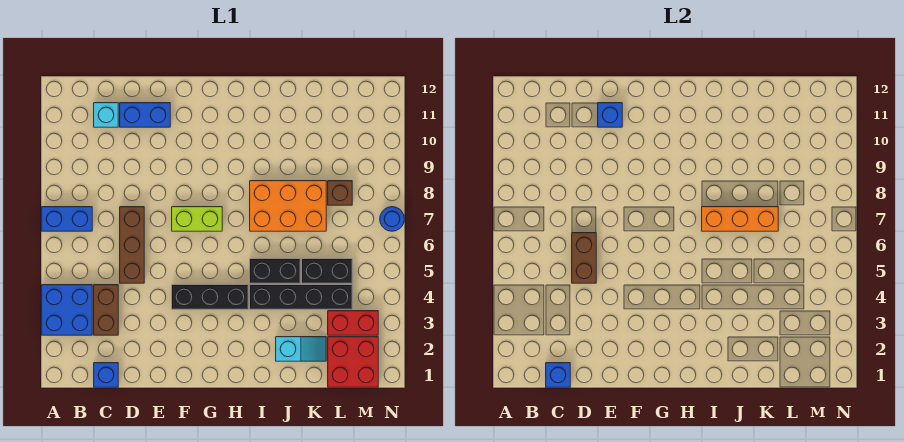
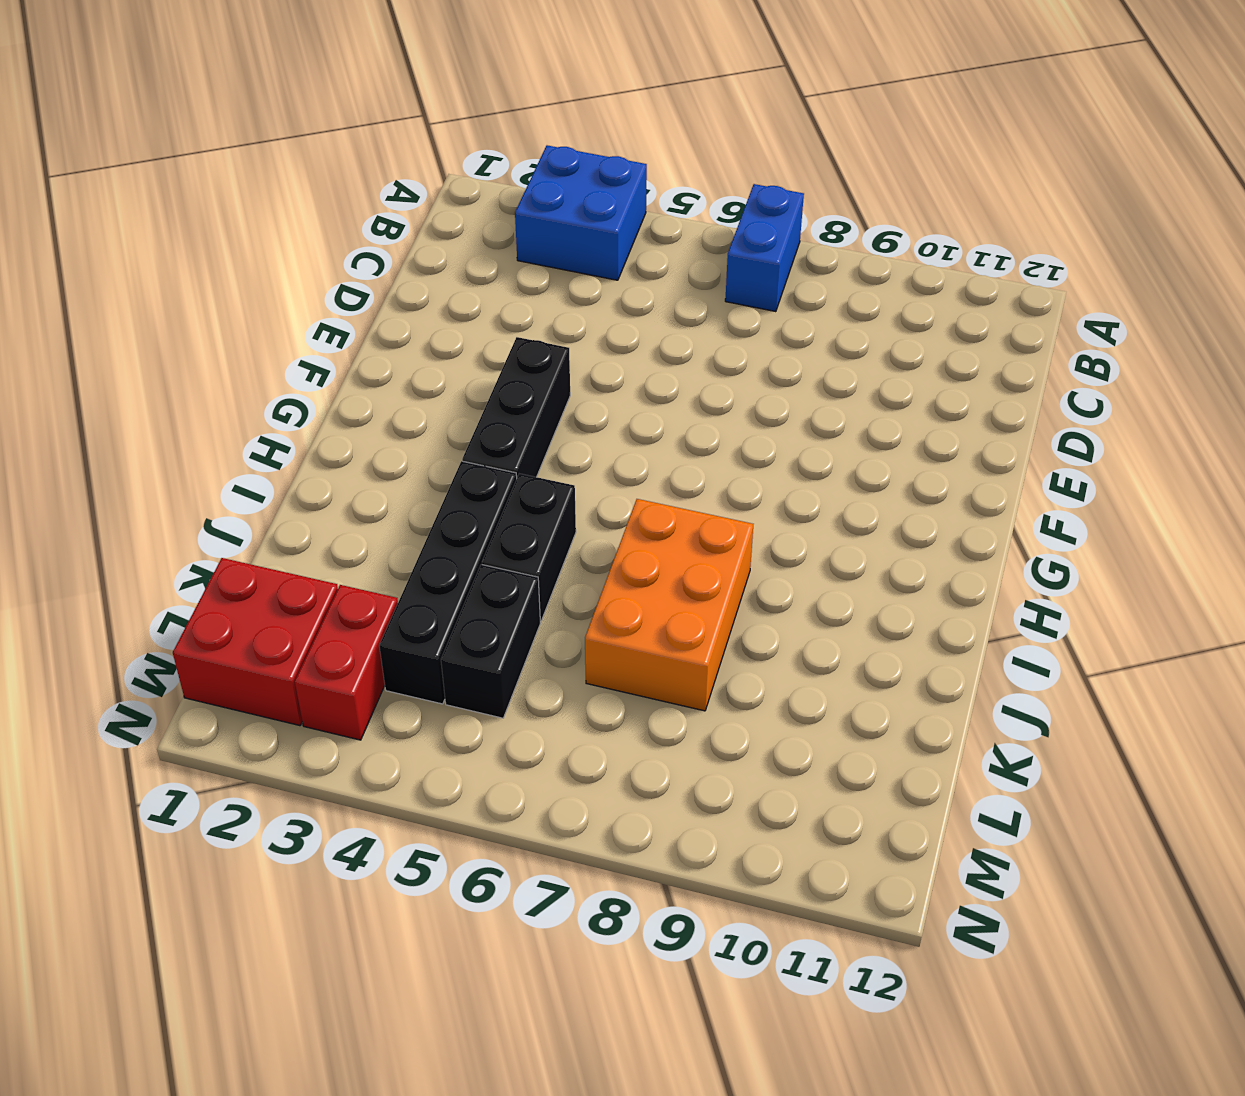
none -> blue 1x1 brick [94,363,118,387]
none -> brown 1x2 brick [94,285,118,335]
none -> cyan 1x1 brick [94,103,118,127]

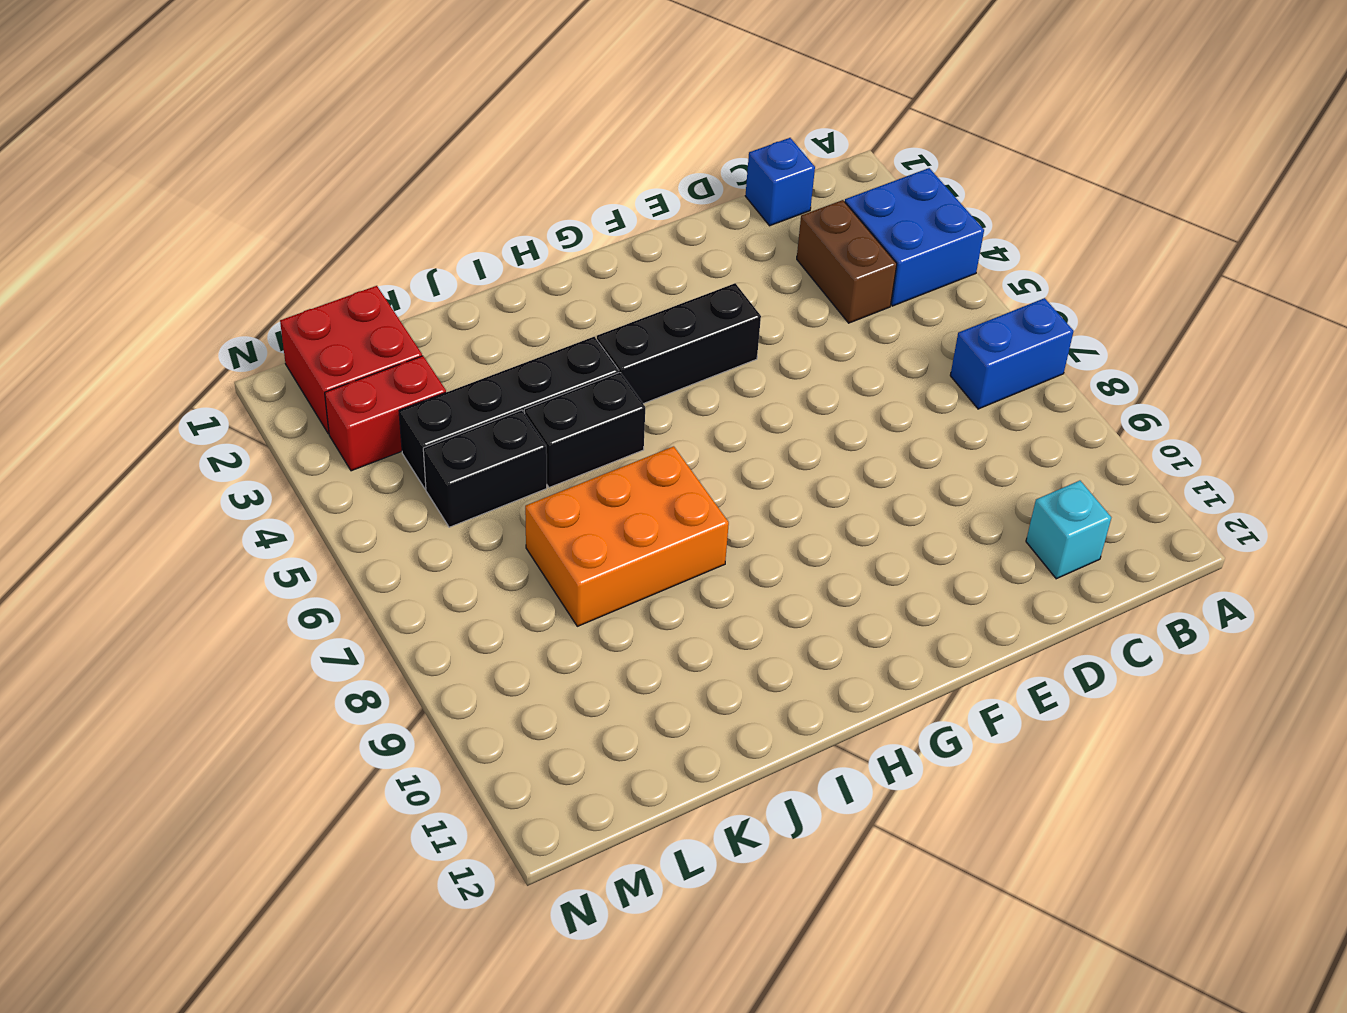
none -> brown 1x3 brick [120,207,144,283]
none -> blue 1x2 brick [120,103,170,127]
none -> lime 1x2 brick [172,207,222,231]

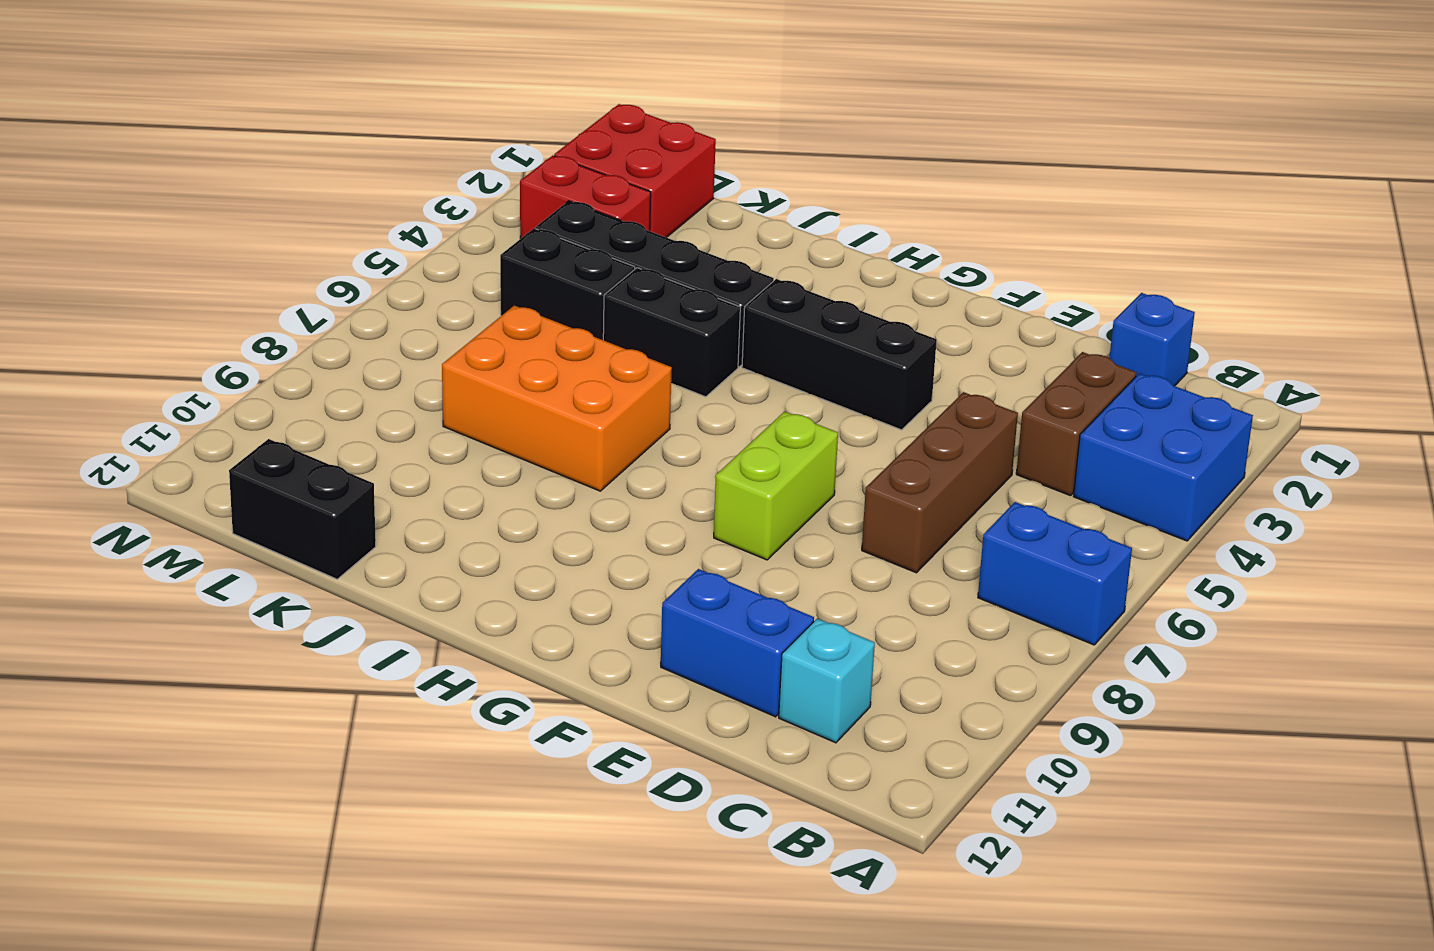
lime 1x2 brick [714,412,838,560] -> lime 1x2 brick turned to [172,207,222,231]
black 1x2 brick [229,439,376,579] -> none
none -> cyan 1x2 slope [276,337,326,361]
none -> brown 1x1 brick [328,181,352,205]
none -> blue 1x1 round brick [380,207,404,231]

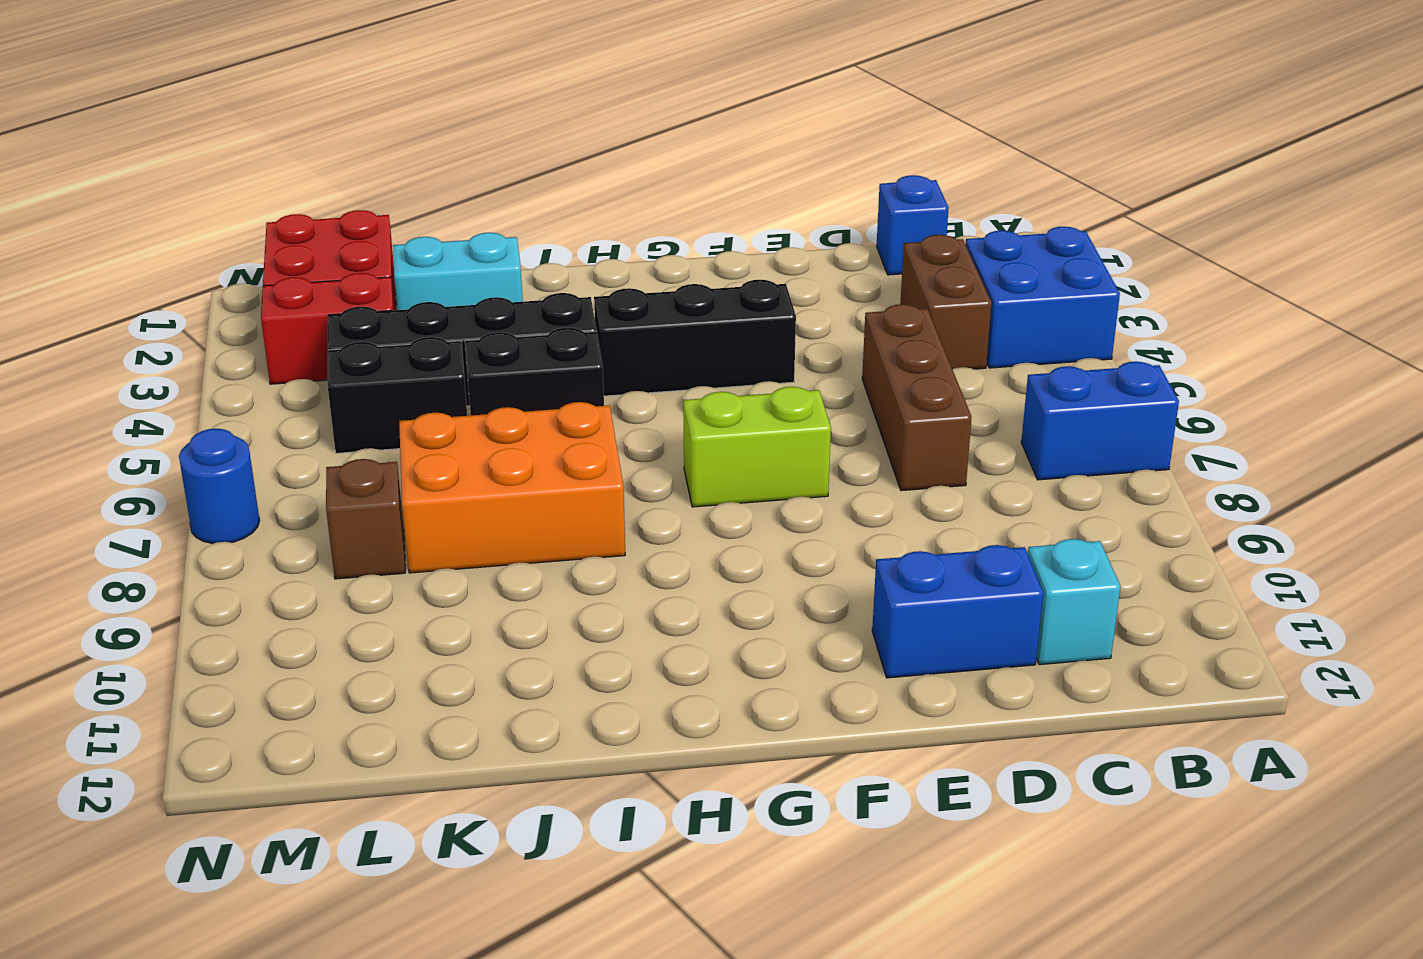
cyan 1x2 brick [393,233,523,310] -> cyan 1x2 slope [276,337,326,361]
none -> blue 1x1 brick [546,363,570,387]
none -> brown 1x2 brick [572,233,596,283]
none -> blue 1x1 brick [598,103,622,127]

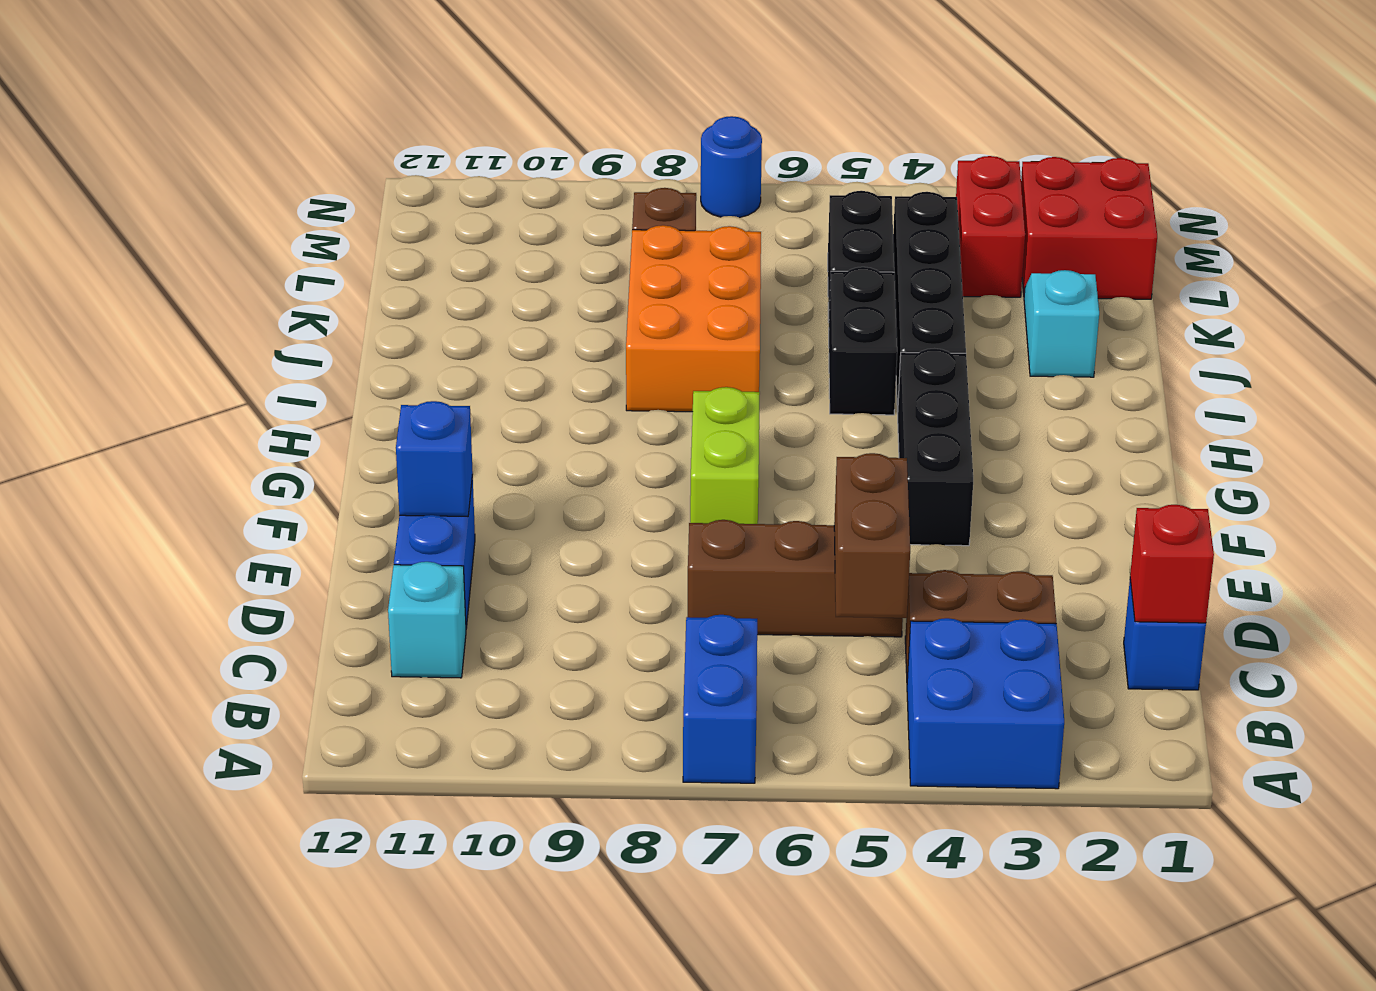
red 1x1 brick [1130,505,1214,623] -> blue 1x1 brick [546,363,570,387]
brown 1x2 brick [834,453,910,618] -> brown 1x2 brick turned to [572,233,596,283]
none -> orange 1x3 brick [702,207,778,231]

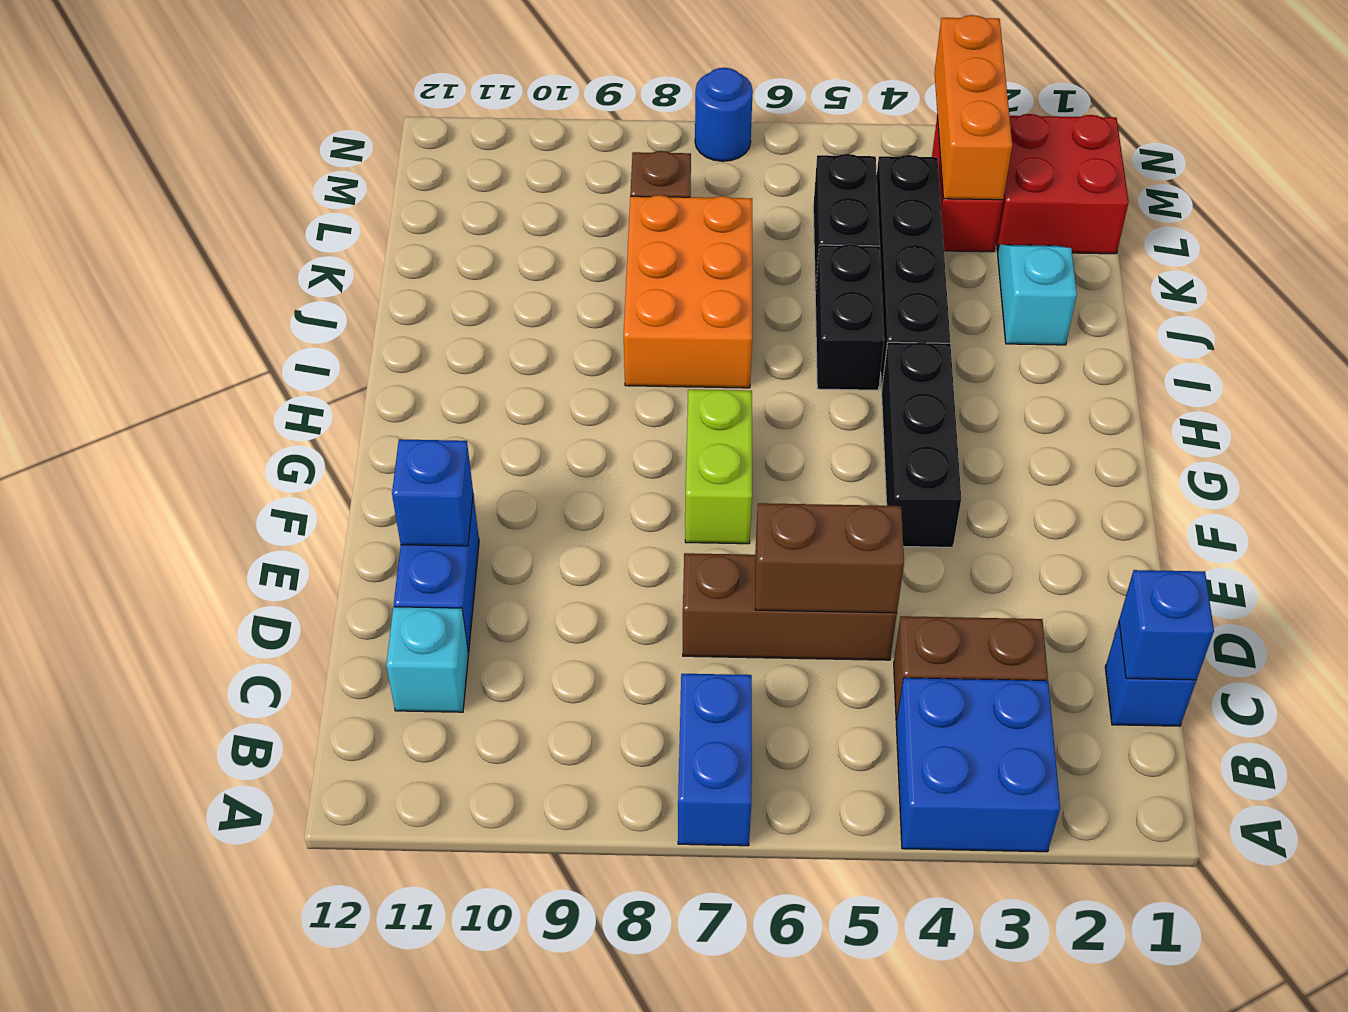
orange 1x3 brick [935,15,1012,200] -> orange 1x3 brick moved to [702,207,778,231]

